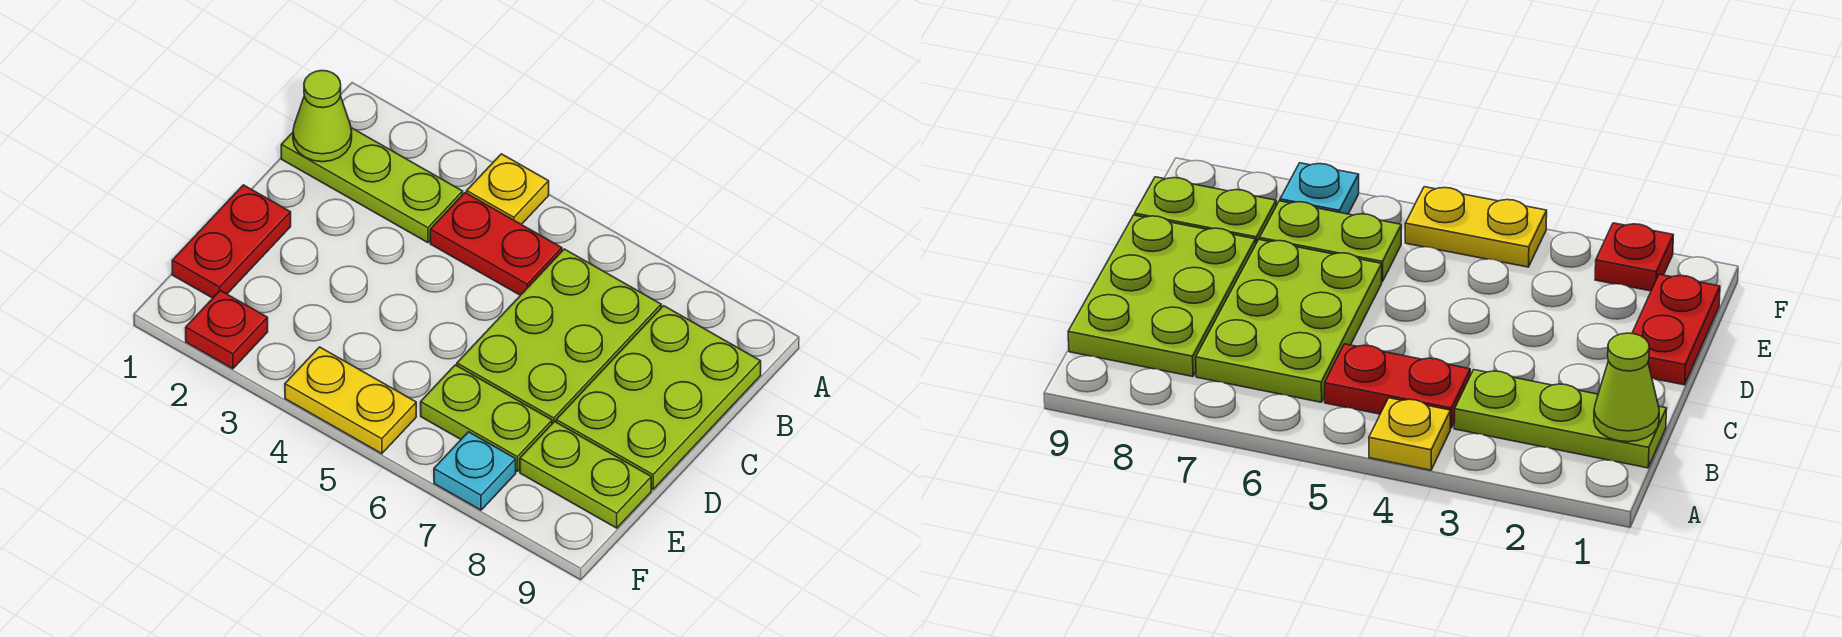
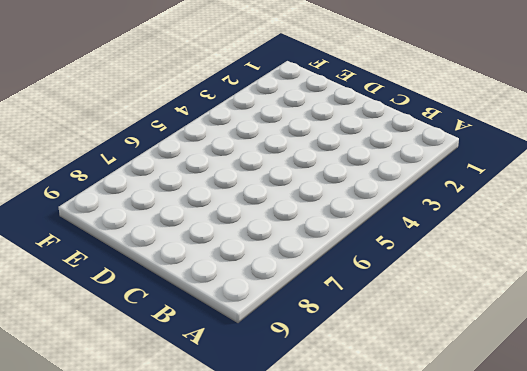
none -> yellow 1x1 plate [467,154,549,224]
none -> lime 1x3 plate [281,128,463,243]
none -> red 1x2 plate [430,193,562,295]

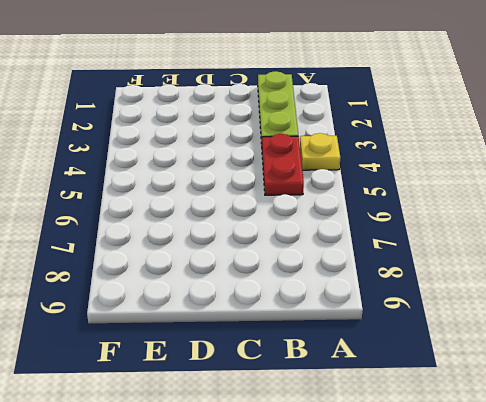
none -> lime 2x3 plate [457,249,661,424]
none -> lime 2x3 plate [556,306,761,489]
none -> red 1x2 plate [172,185,291,298]

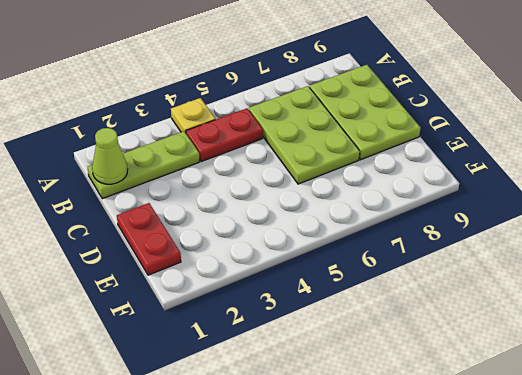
none -> lime 1x2 plate [421,365,552,472]
none -> lime 1x2 plate [520,422,651,528]
none -> red 1x1 plate [186,290,268,369]

